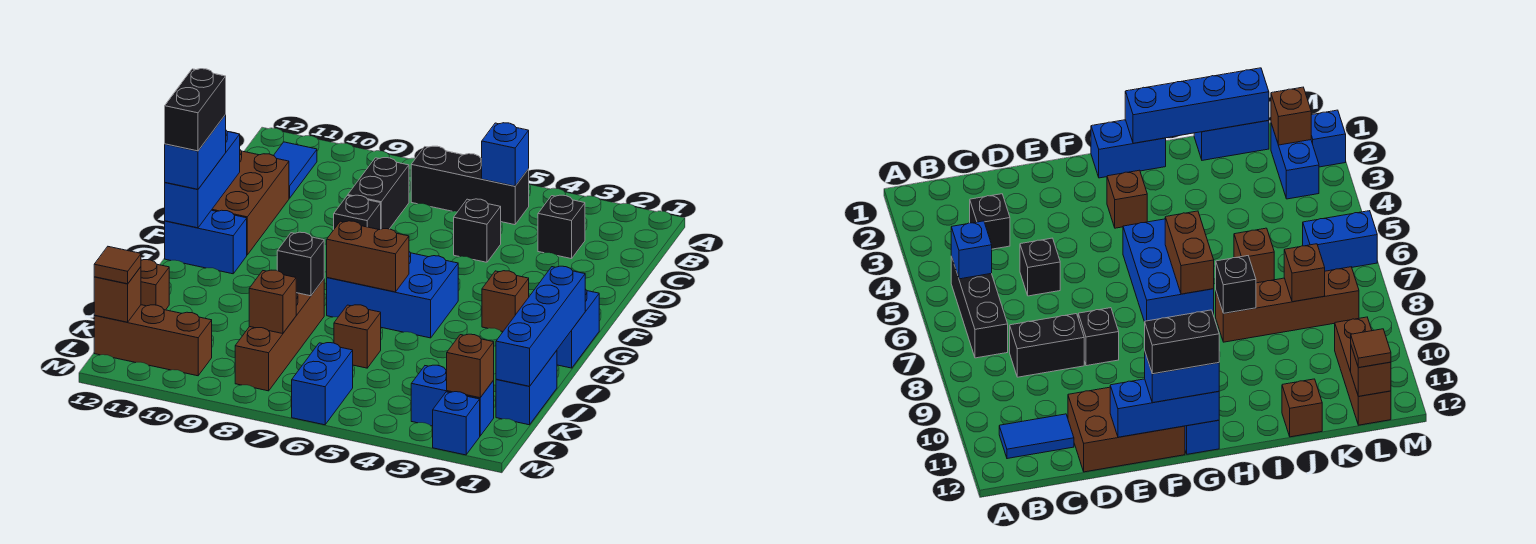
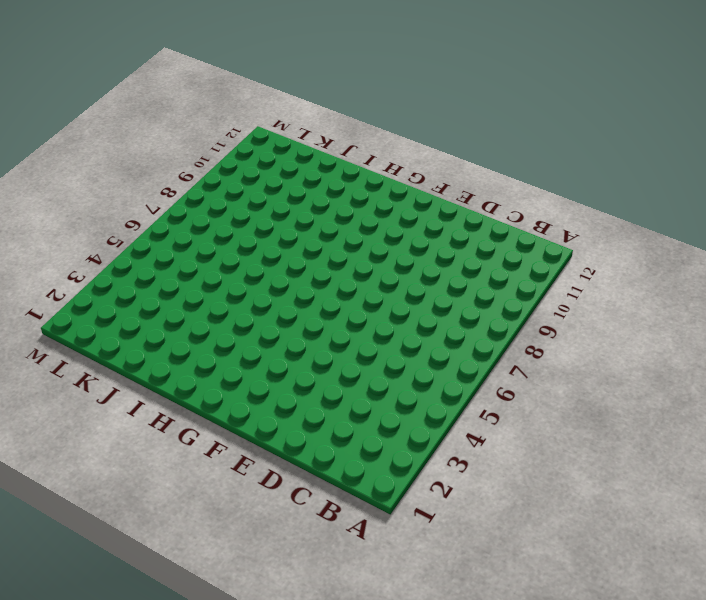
none -> black 1x3 brick [411,146,529,225]
none -> blue 1x2 tile [273,142,317,198]
none -> black 1x1 brick [538,195,585,259]
none -> black 1x2 brick [348,158,409,229]

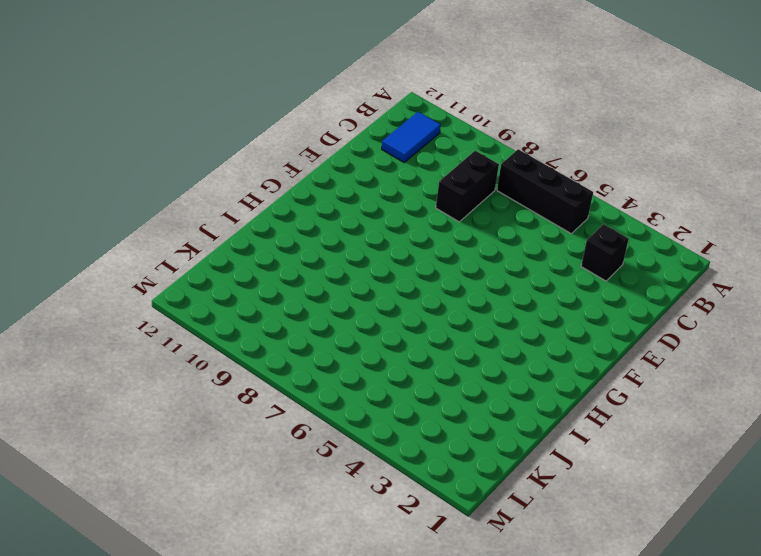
none -> black 1x1 brick [454,199,501,262]
none -> brown 2x3 brick [212,150,289,255]
none -> black 1x1 brick [334,195,381,230]
none -> blue 1x2 brick [557,289,599,368]

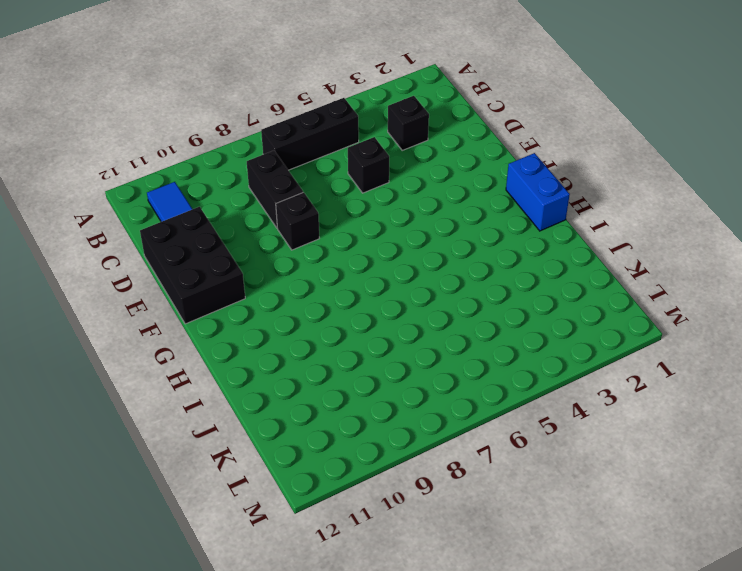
black 2x3 brick [140,207,245,324] -> brown 2x3 brick [212,150,289,255]
none -> brown 1x1 brick [482,271,529,332]
none -> blue 2x3 brick [327,252,458,338]
none -> blue 1x2 brick [165,210,247,274]
none -> brown 1x4 brick [235,279,324,391]

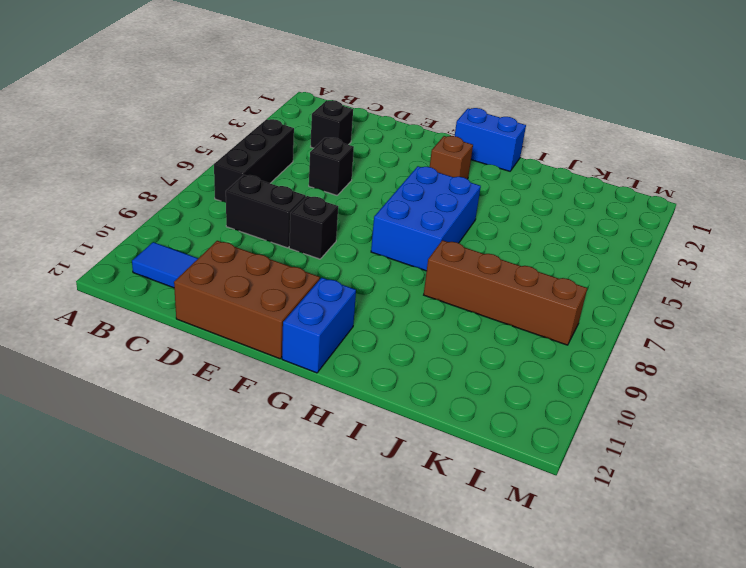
none -> blue 1x2 brick [496,350,557,425]
none -> brown 1x1 brick [334,305,381,368]
none -> brown 1x1 brick [141,260,169,310]
none -> blue 1x2 brick [411,365,494,436]

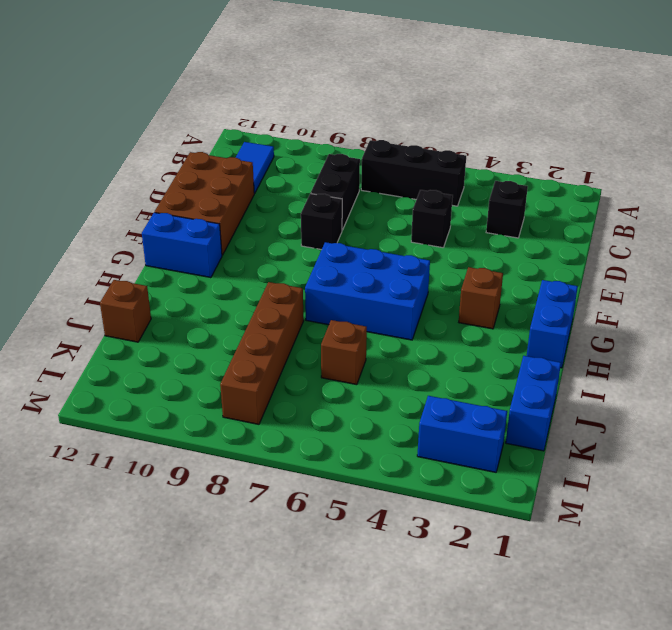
none -> blue 1x2 brick [292,343,353,425]
none -> brown 1x3 brick [94,305,212,376]
none -> blue 1x1 brick [433,392,480,455]
none -> blue 1x1 brick [482,123,529,186]

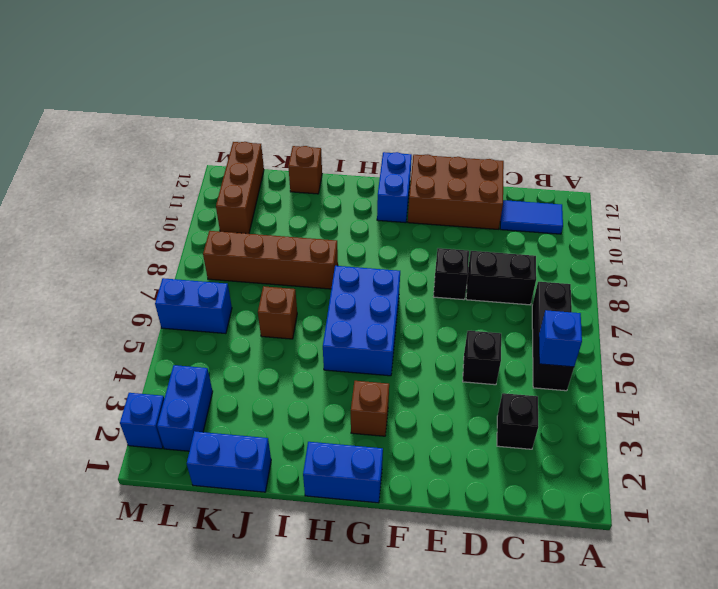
none -> blue 1x3 brick [165,131,240,228]
none -> blue 1x4 brick [496,266,585,386]
none -> brown 1x2 brick [327,221,409,292]
none -> black 1x1 brick [277,232,324,296]

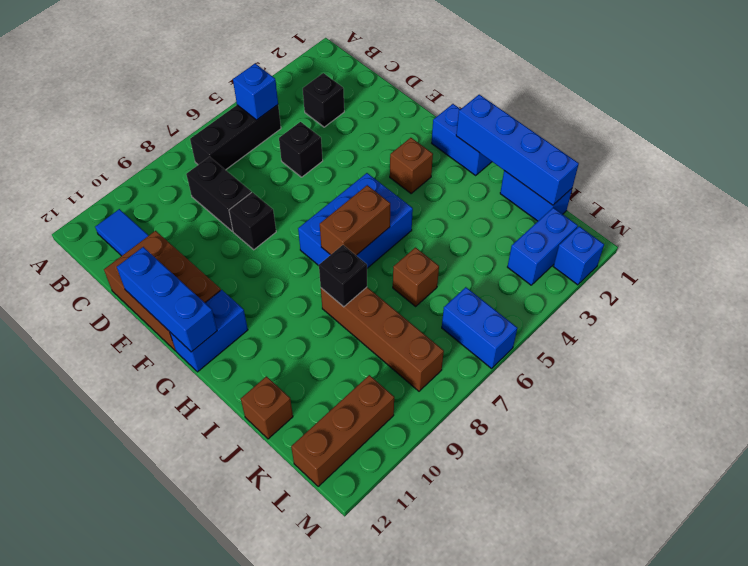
none -> brown 1x1 brick [249,270,296,334]
none -> brown 1x1 brick [447,334,494,398]
none -> brown 1x1 brick [94,267,141,322]
none -> blue 1x2 brick [165,115,226,189]

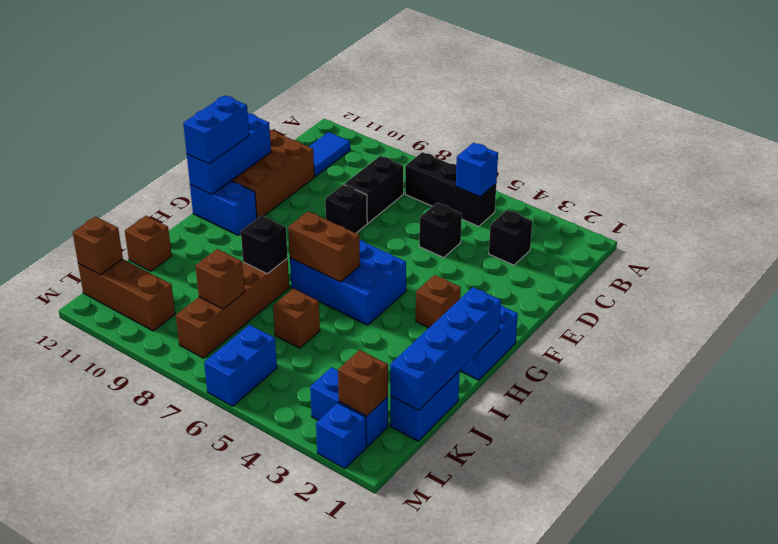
none -> brown 1x1 tile [94,247,141,284]
none -> black 1x2 brick [165,69,226,151]

